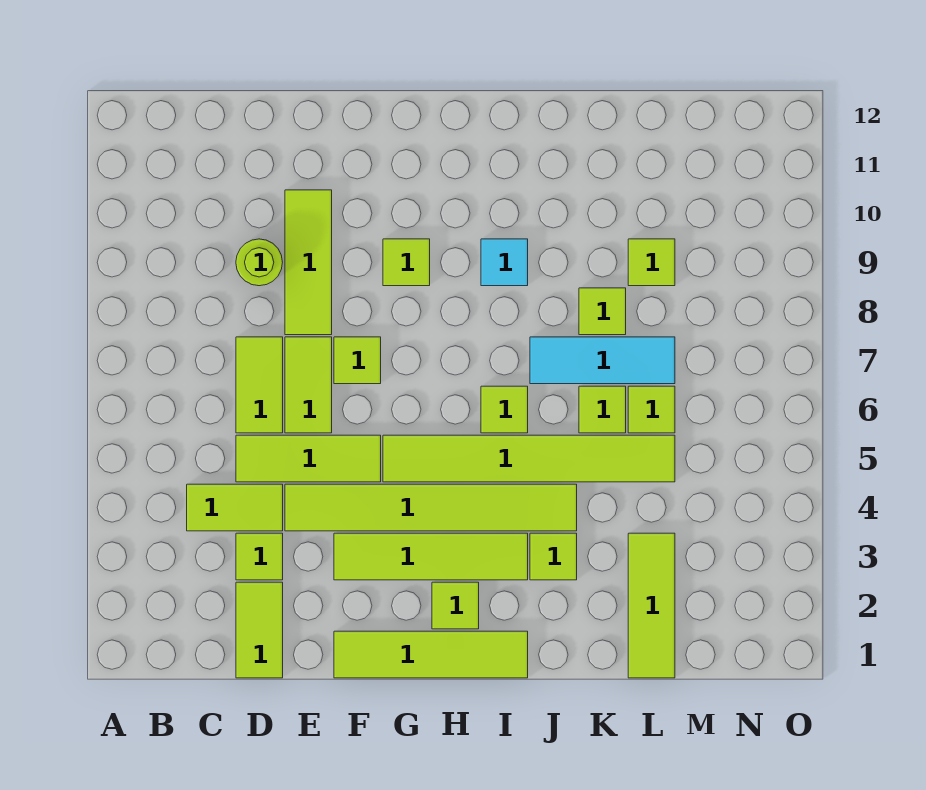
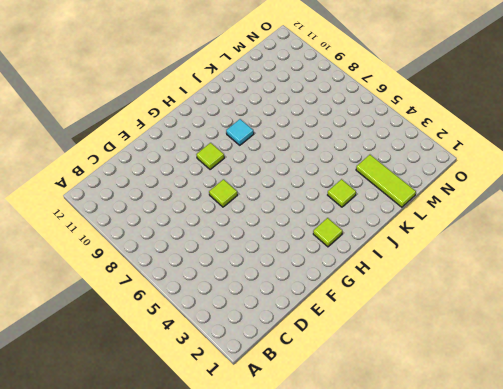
none -> lime 1x2 tile [187,484,283,531]
none -> lime 1x2 tile [236,582,283,678]
none -> lime 1x1 tile [236,533,283,580]

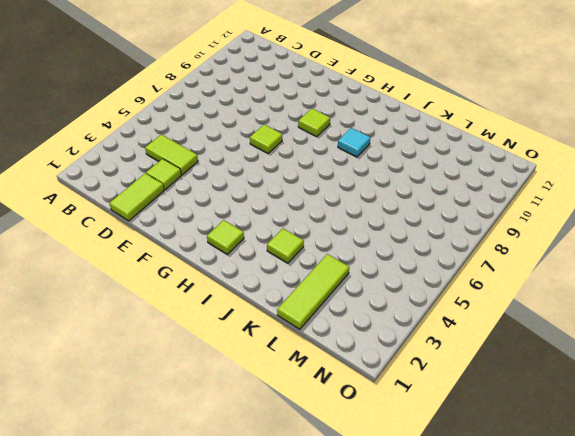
none -> lime 1x3 tile [236,435,381,482]
none -> lime 1x2 tile [236,337,283,433]
none -> lime 1x1 round brick [236,239,283,286]

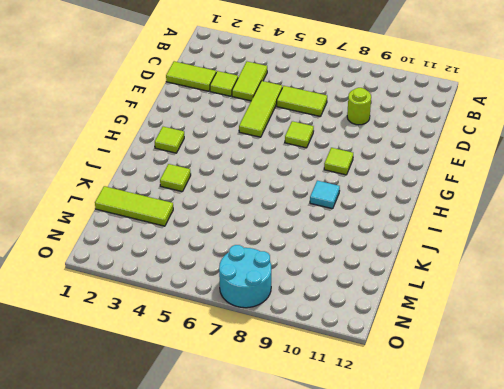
cyan 2x2 round brick [219,245,271,308] -> none
none -> lime 1x6 tile [285,484,577,531]
none -> lime 1x2 tile [285,337,332,433]
none -> lime 1x3 tile [285,190,332,335]

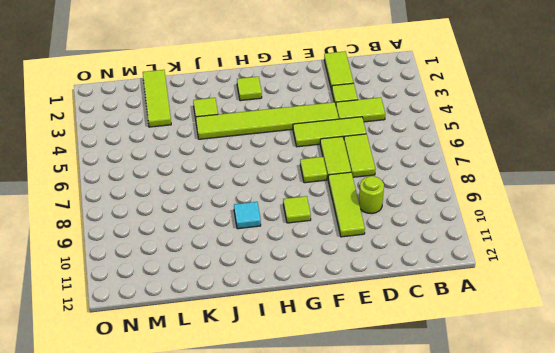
none -> lime 1x4 tile [334,631,528,678]
none -> lime 1x4 tile [334,533,528,580]
none -> lime 1x6 tile [383,435,675,482]

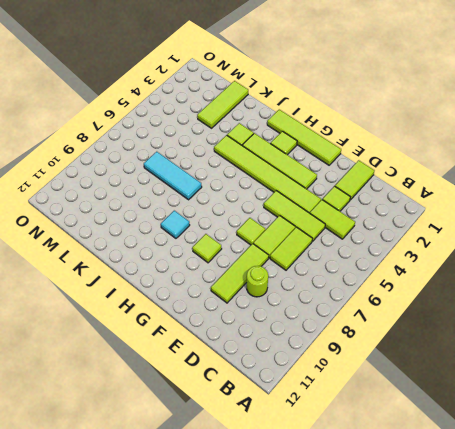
none -> lime 1x6 tile [383,435,675,482]
none -> lime 1x1 tile [481,386,528,433]
none -> lime 1x1 tile [579,386,626,433]

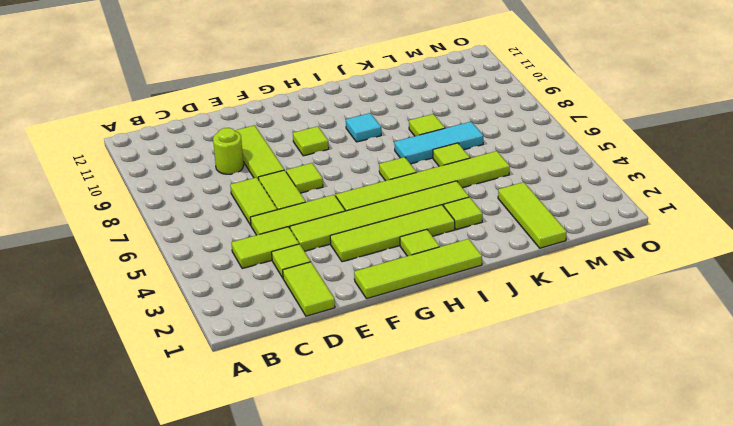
none -> lime 1x1 tile [628,386,675,433]
none -> lime 1x1 tile [628,239,675,286]

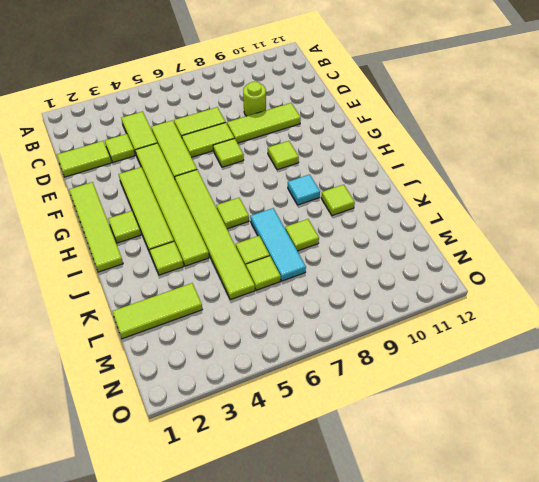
lime 1x1 tile [321,185,355,216] -> lime 1x1 tile moved to [628,239,675,286]

